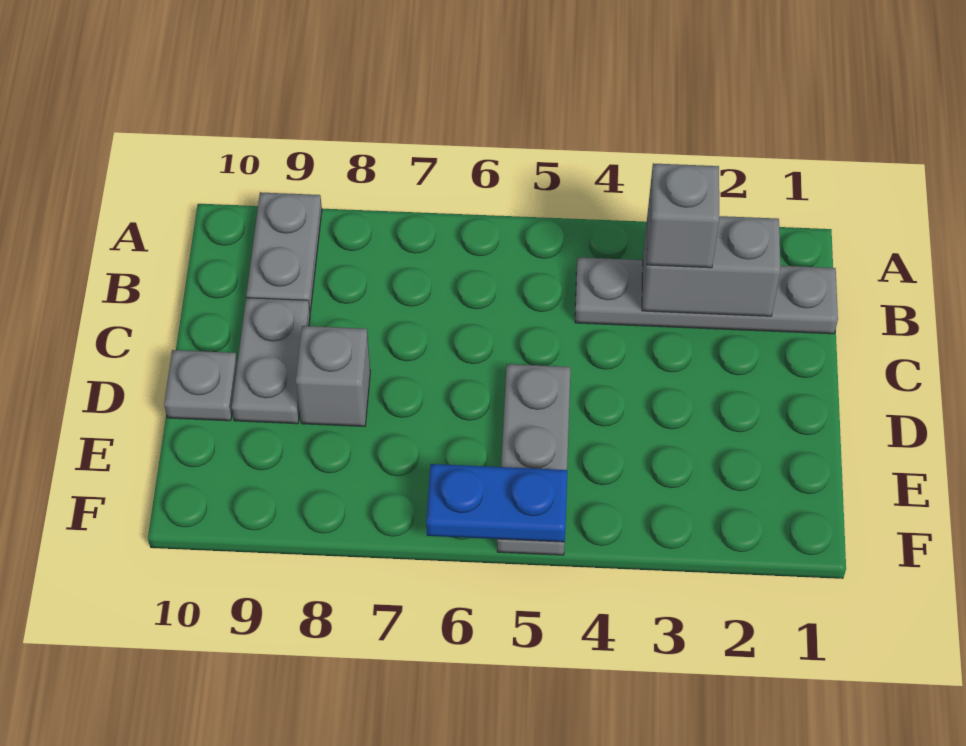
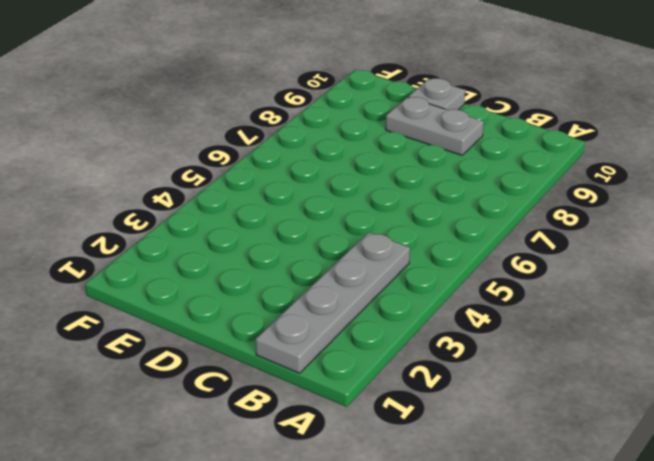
none -> grey 1x2 plate [246,192,322,312]
none -> grey 1x3 plate [497,364,571,555]

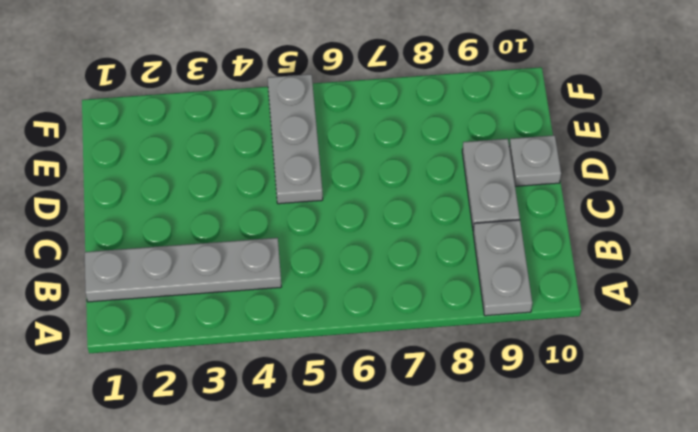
none -> grey 1x1 brick [296,326,370,426]
none -> grey 1x2 brick [642,214,781,316]

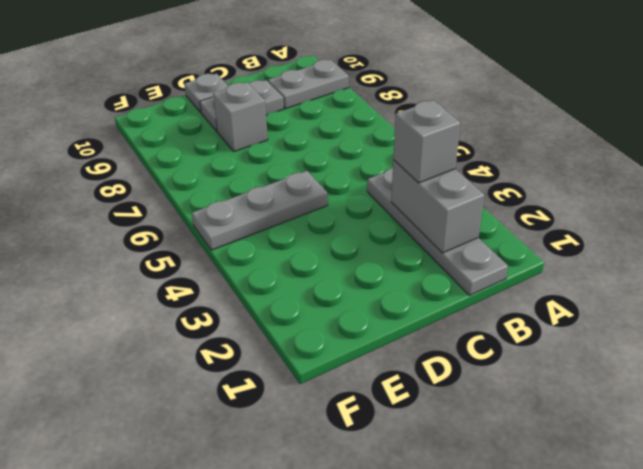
none -> blue 1x2 plate [426,464,567,542]

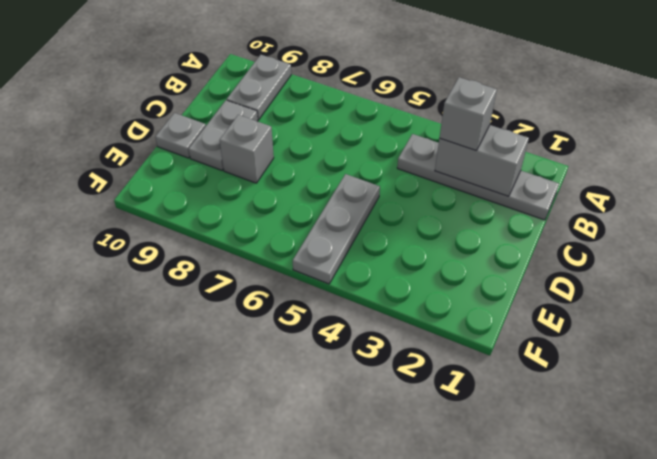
none -> blue 1x2 plate [426,464,567,542]

